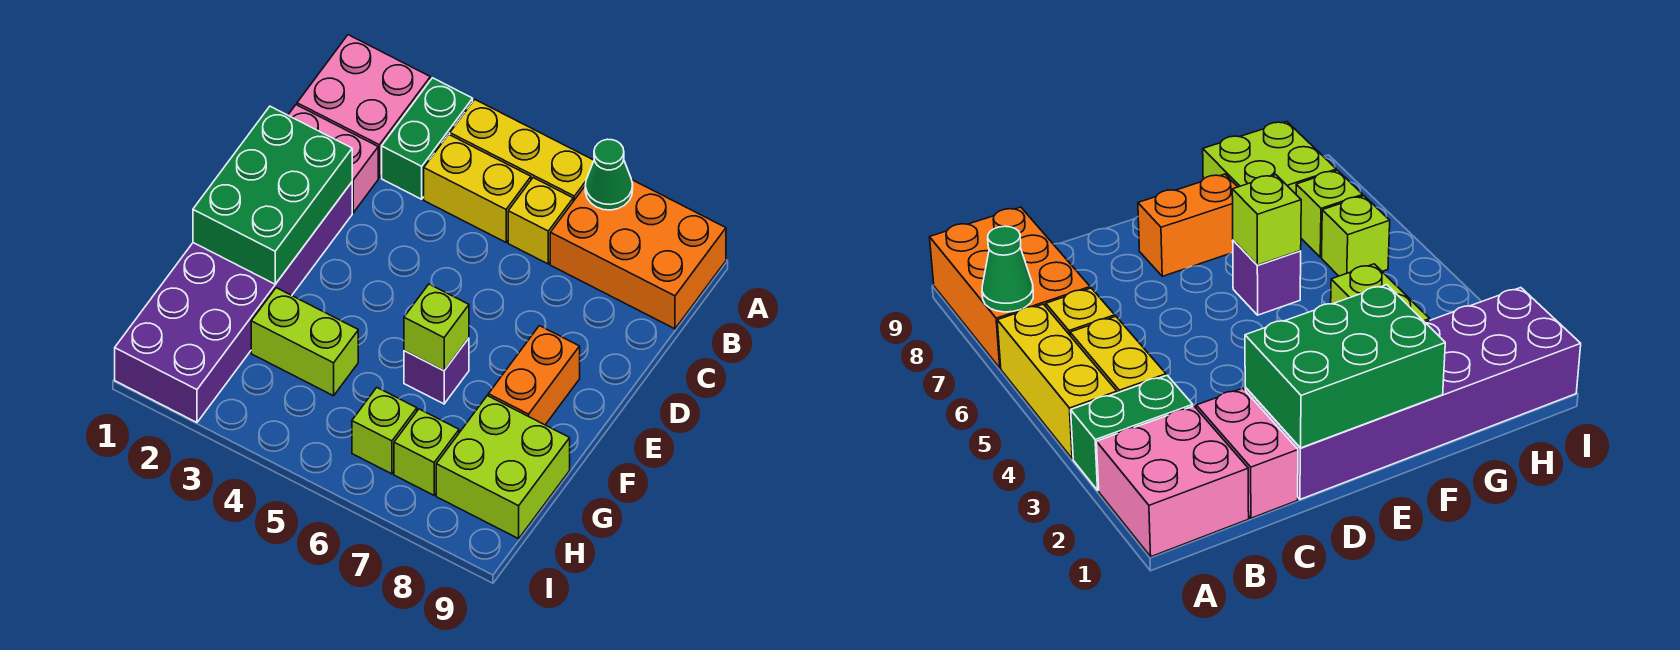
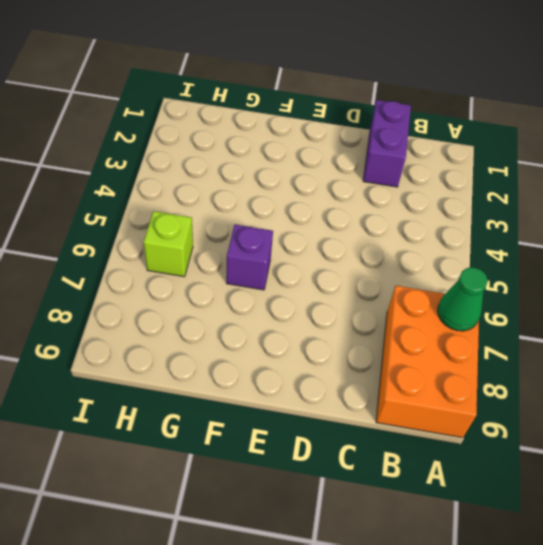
purple 1x2 brick [363,100,411,187] -> pink 1x2 brick [288,105,378,213]
none -> pink 2x2 brick [297,35,430,178]
none -> green 1x2 brick [382,78,473,199]
none -> yellow 1x3 brick [450,100,594,201]

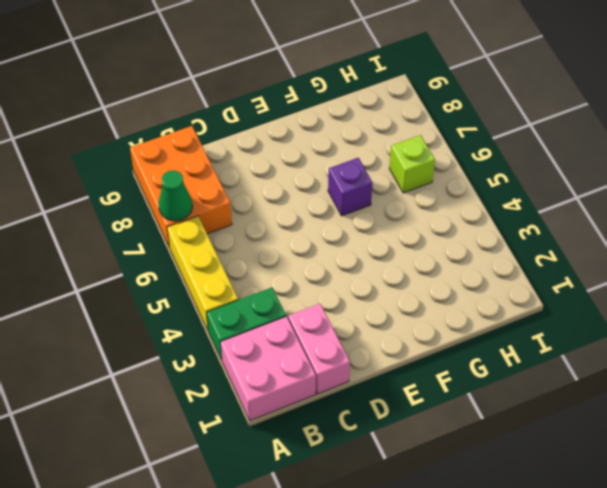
none -> yellow 1x2 brick [424,134,531,242]
none -> yellow 1x1 brick [508,178,573,264]
none -> purple 2x6 brick [115,182,352,422]

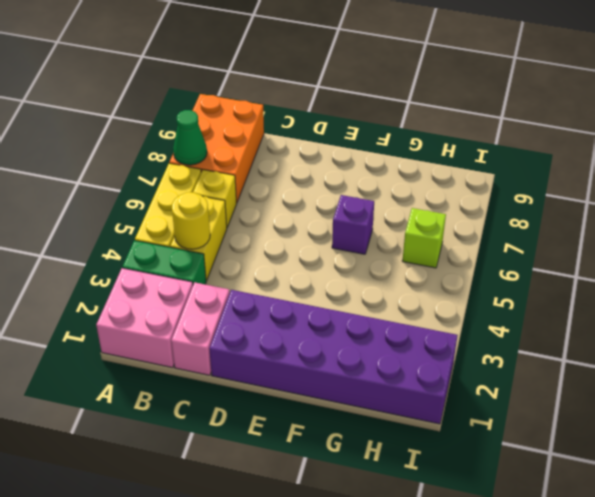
yellow 1x1 round brick [172,192,210,249] -> none
none -> orange 1x2 brick [488,326,580,425]
none -> lime 1x2 brick [251,288,358,396]
none -> lime 2x2 brick [436,396,570,539]

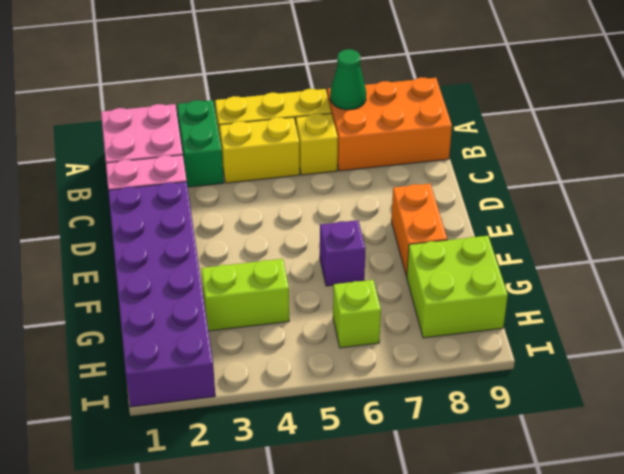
none -> lime 1x1 brick [394,409,459,495]
none -> green 2x3 brick [193,106,352,284]
none -> lime 1x1 brick [404,284,469,371]

